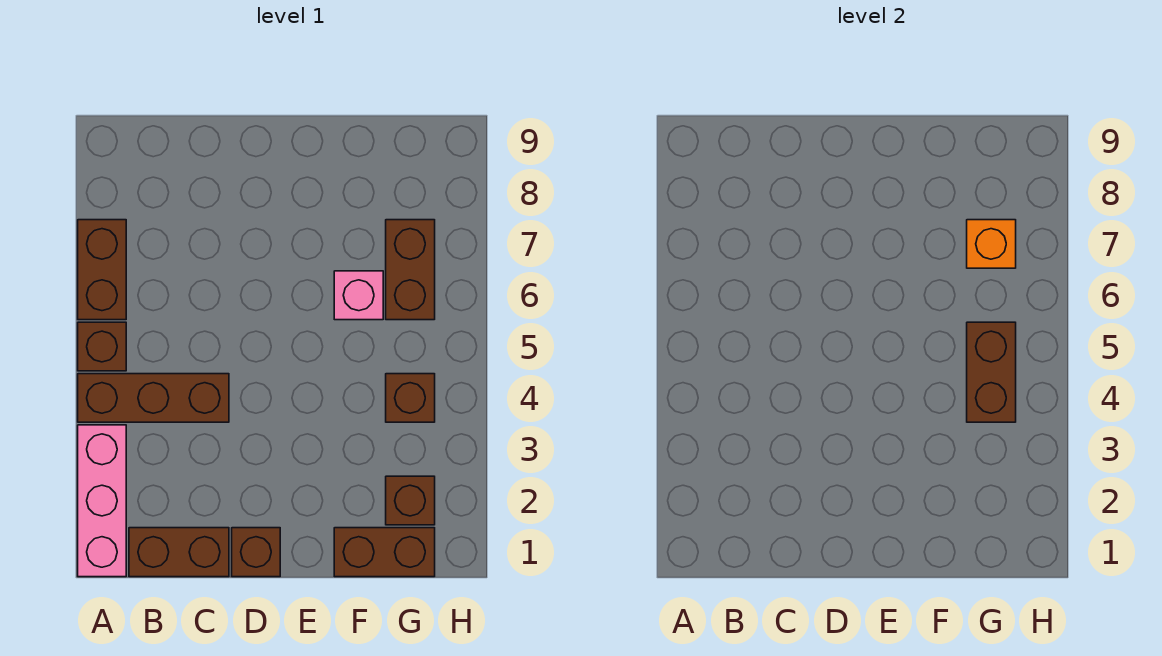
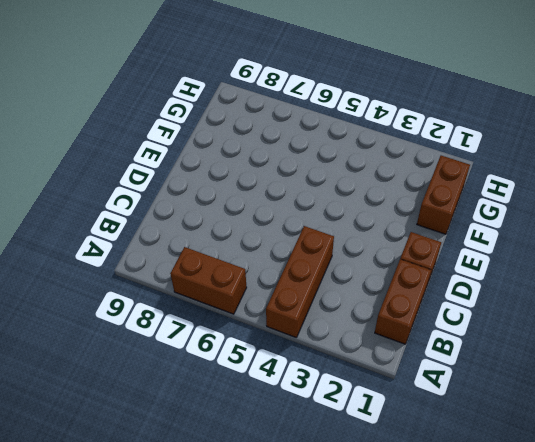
none -> pink 1x3 brick [78,425,126,577]
none -> brown 1x1 brick [78,322,126,371]
none -> pink 1x1 brick [334,271,383,320]

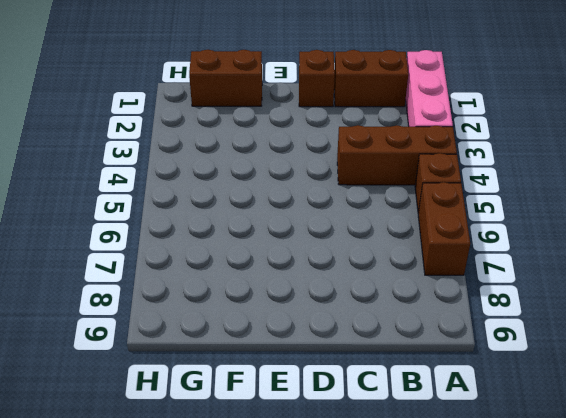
none -> pink 1x1 brick [334,271,383,320]
none -> brown 1x1 brick [386,476,435,525]
none -> brown 1x1 brick [386,374,435,422]

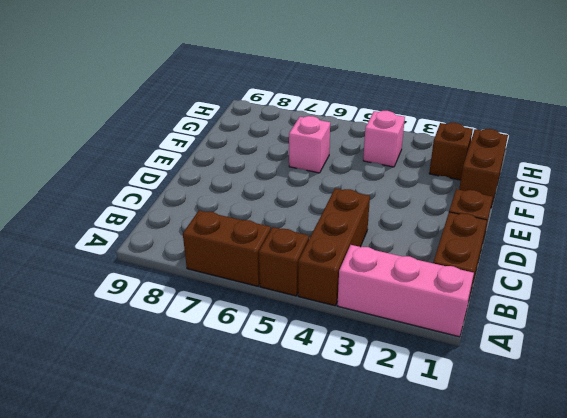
pink 1x1 brick [363,111,405,167] -> brown 1x1 brick [386,374,435,422]
none -> brown 1x2 brick [386,220,435,320]
none -> brown 1x2 brick [967,322,1016,422]
none -> orange 1x1 brick [967,220,1016,268]

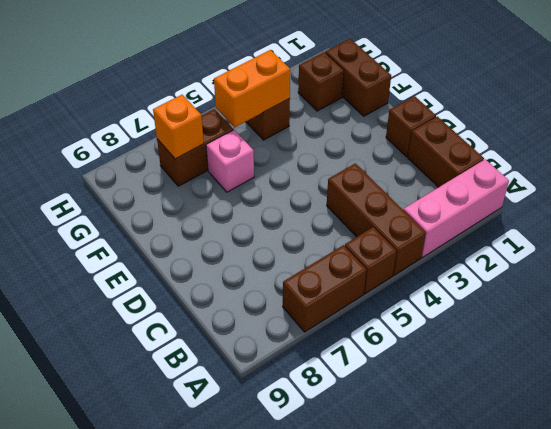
orange 1x2 brick [214,50,290,127] -> brown 1x2 brick [967,322,1016,422]

